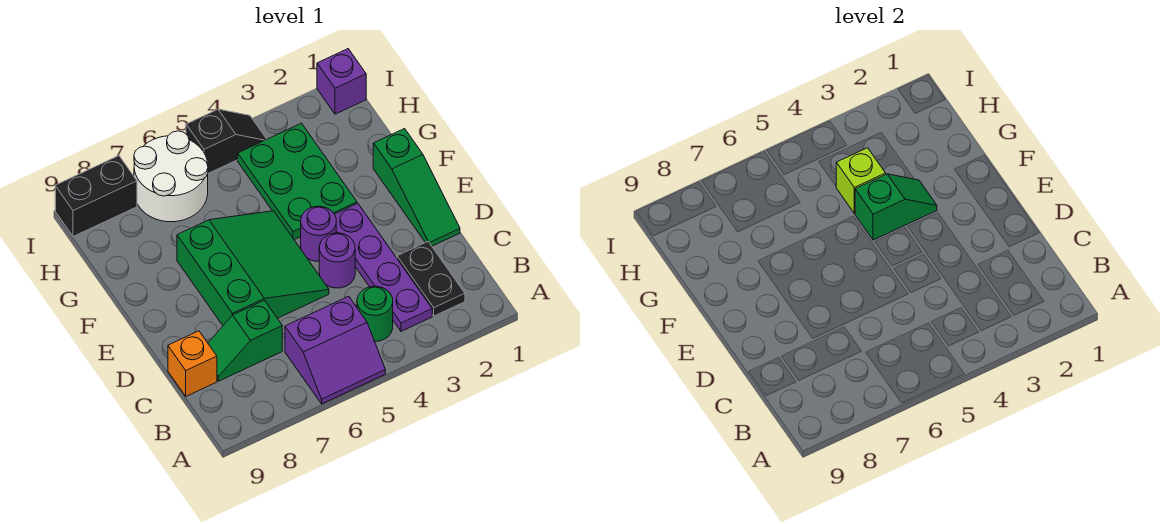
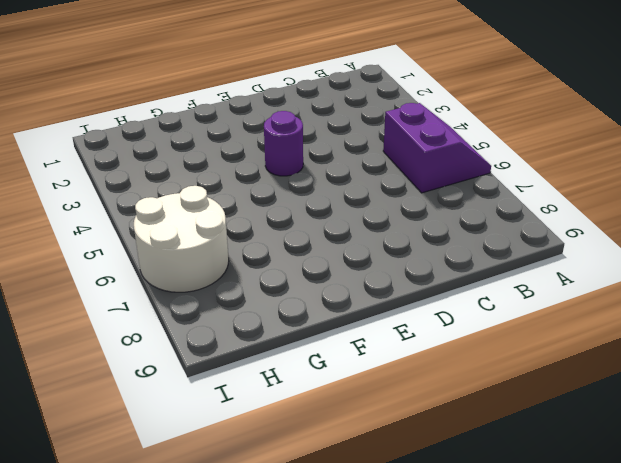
none -> black 1x2 plate [397,242,465,316]
none -> purple 1x4 plate [335,203,432,331]
none -> green 1x1 round brick [357,286,393,341]

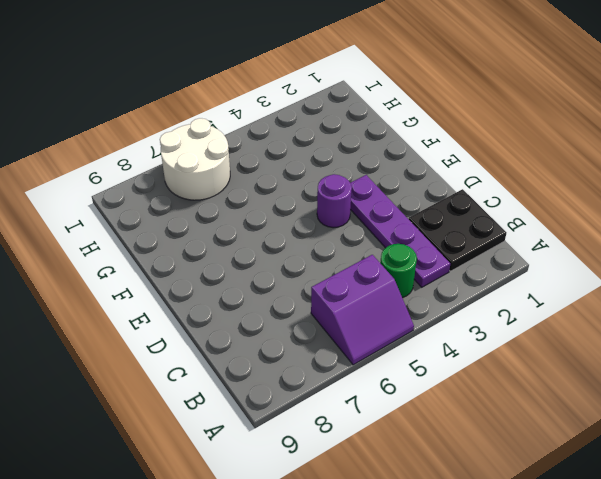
black 2x2 plate [409,189,506,271] -> black 1x2 plate [397,242,465,316]
none -> green 1x2 slope [208,300,282,381]
none -> orange 1x1 brick [168,331,217,396]
none -> green 1x3 slope [373,129,460,246]

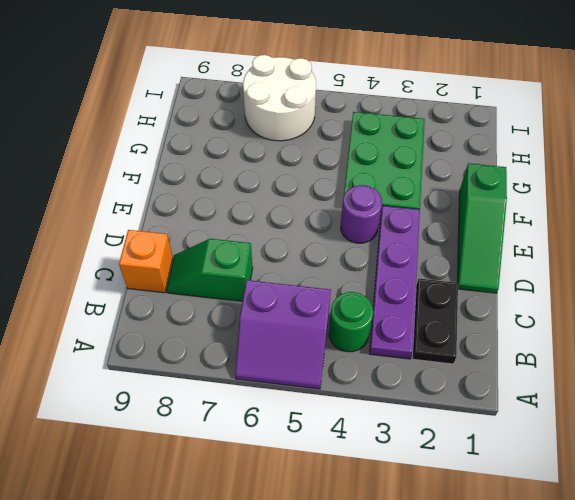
none -> purple 1x1 round brick [319,233,355,288]
none -> green 3x3 slope [177,211,329,325]
none -> purple 1x1 brick [317,49,366,114]

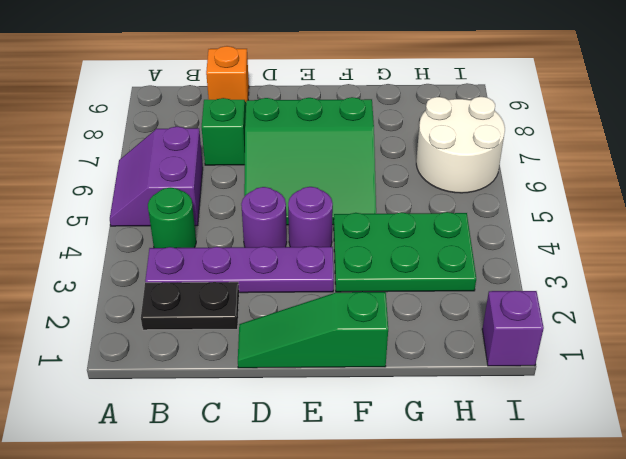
none -> black 1x2 slope [186,109,267,173]
none -> black 1x2 brick [55,156,137,237]
none -> green 1x2 slope [855,174,937,240]

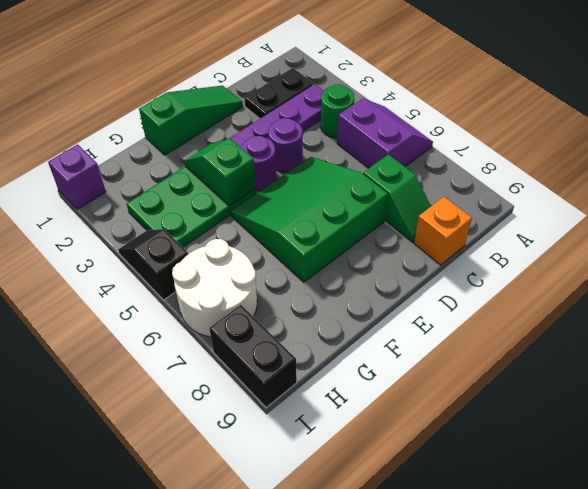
none -> lime 1x1 brick [836,148,886,213]

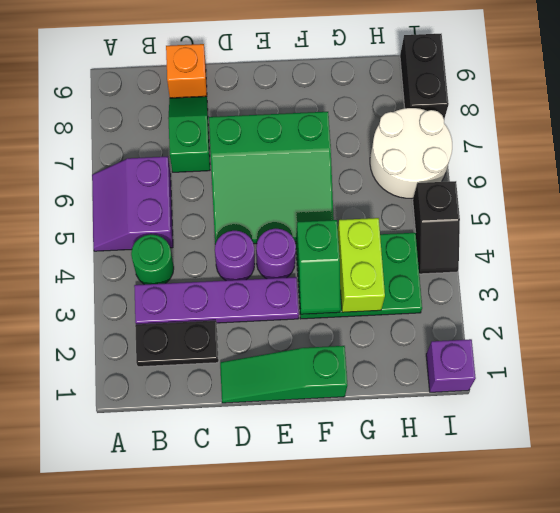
lime 1x2 brick [338,218,385,312] -> lime 1x1 brick [836,148,886,213]

